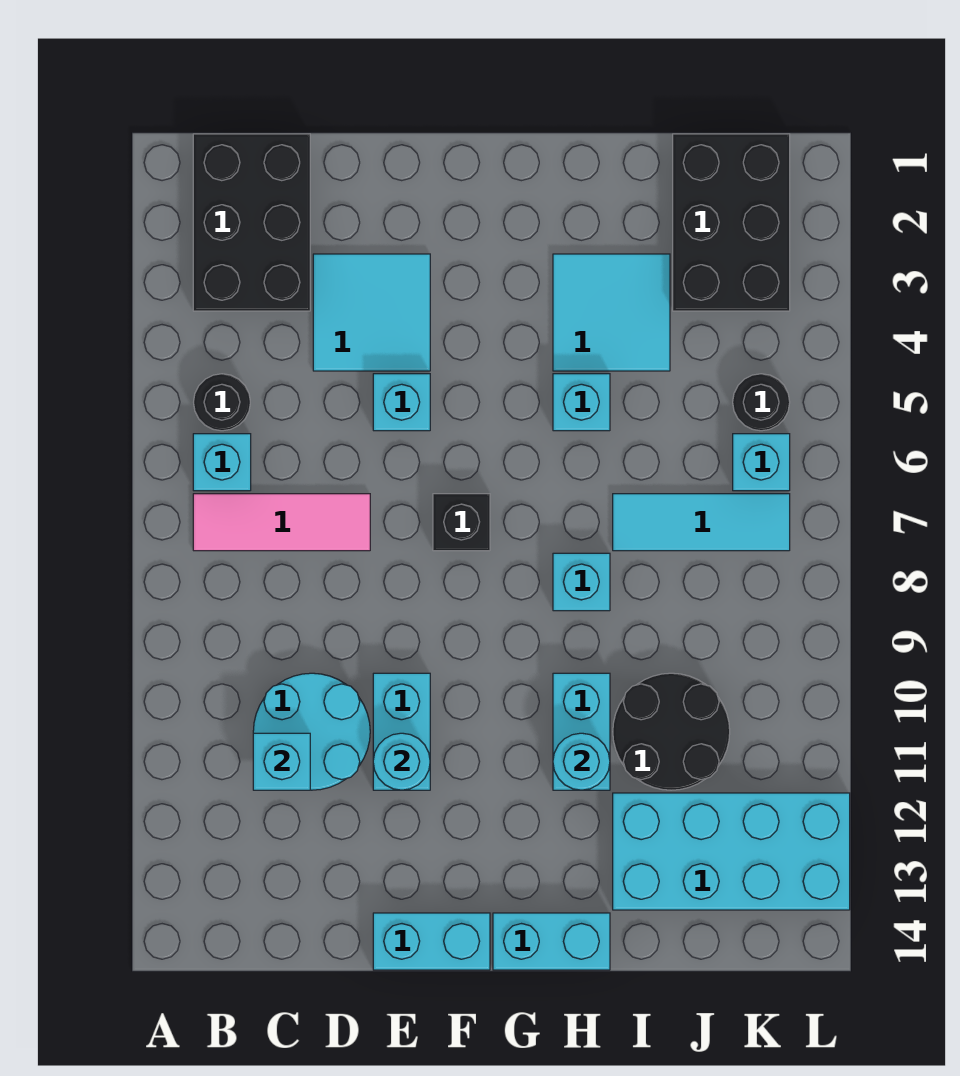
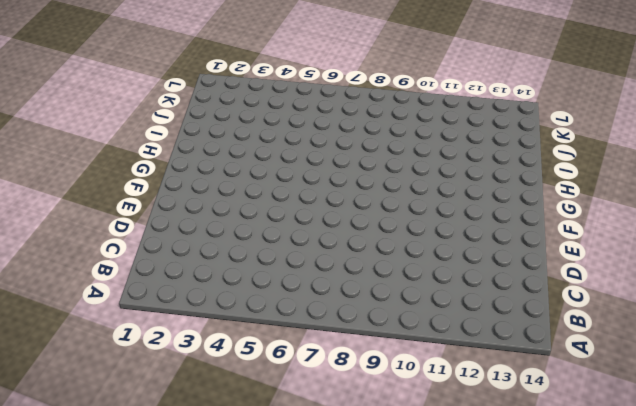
none -> black 2x3 brick [193,134,310,311]
none -> black 1x1 round brick [194,374,250,431]
none -> cyan 1x1 brick [193,434,251,491]

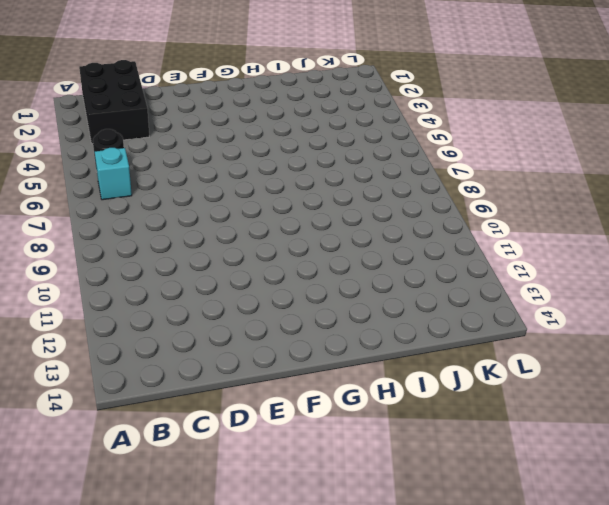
none -> pink 1x3 tile [193,494,370,551]
none -> cyan 2x2 round brick [253,673,370,790]
none -> cyan 2x2 tile [313,254,430,371]

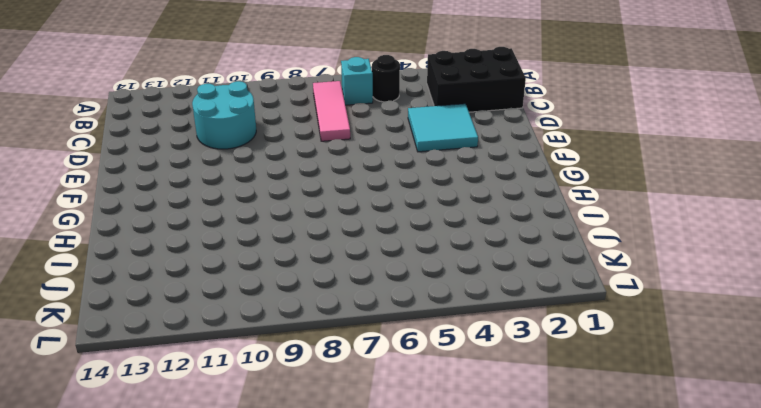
none -> cyan 1x1 brick [373,374,430,431]
none -> cyan 1x2 brick [373,673,430,790]
none -> cyan 1x2 brick [373,913,490,970]

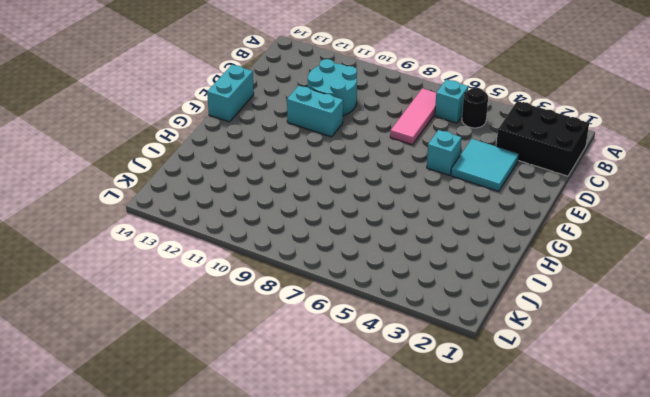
none -> black 1x1 brick [433,494,490,551]
none -> cyan 1x2 brick [493,913,610,970]
none -> cyan 2x2 tile [553,254,670,371]

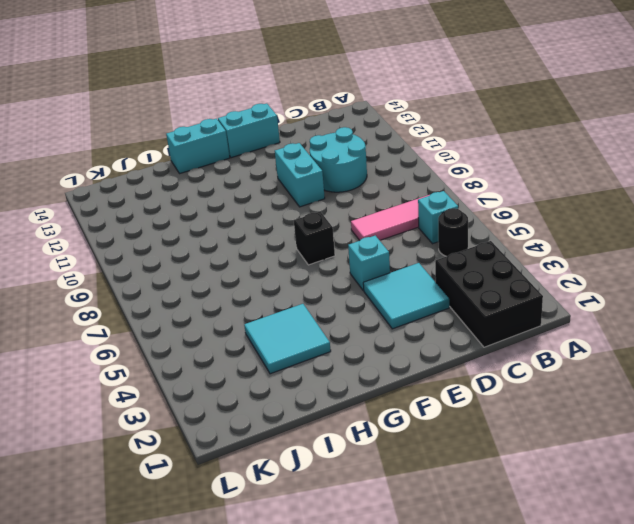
none -> cyan 1x1 brick [553,374,610,431]
none -> cyan 1x1 brick [553,553,610,611]
none -> cyan 1x2 brick [553,673,610,790]

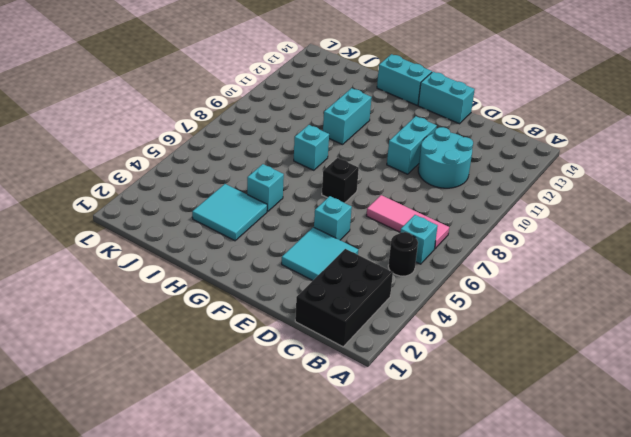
none -> cyan 1x3 tile [613,494,790,551]
none -> black 2x2 round brick [613,673,730,790]
none -> cyan 2x4 brick [613,793,850,910]

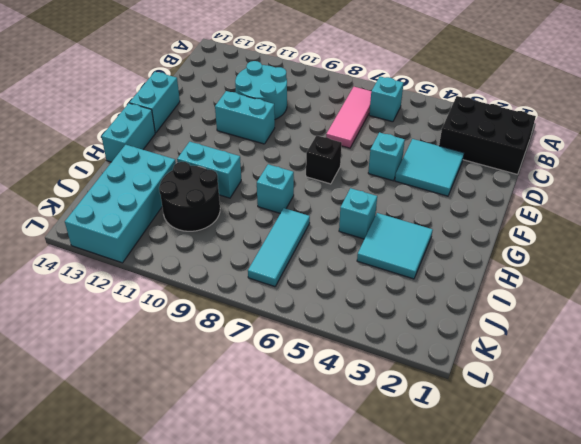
none -> black 1x1 round brick [194,374,250,431]
none -> black 2x3 brick [673,134,790,311]
none -> black 1x1 round brick [733,374,790,431]

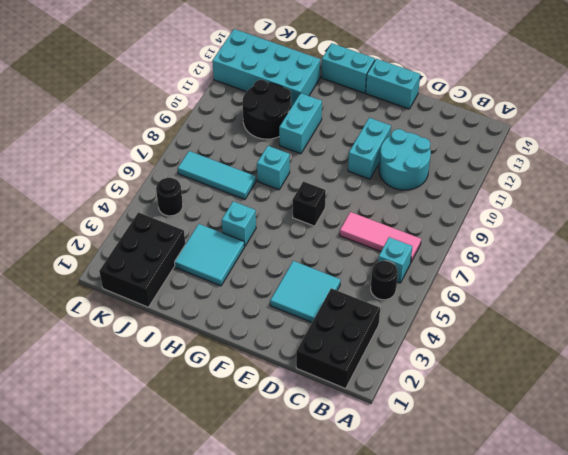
none -> cyan 1x1 brick [373,374,430,431]
none -> cyan 1x1 brick [733,434,790,491]
none -> cyan 1x1 brick [253,733,310,790]

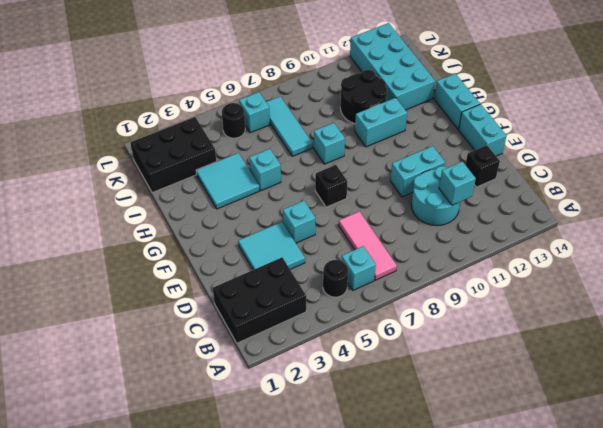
black 1x1 brick [465,145,500,187] -> none
none -> cyan 1x1 round brick [373,733,430,790]
none -> cyan 1x1 round brick [553,733,610,790]

